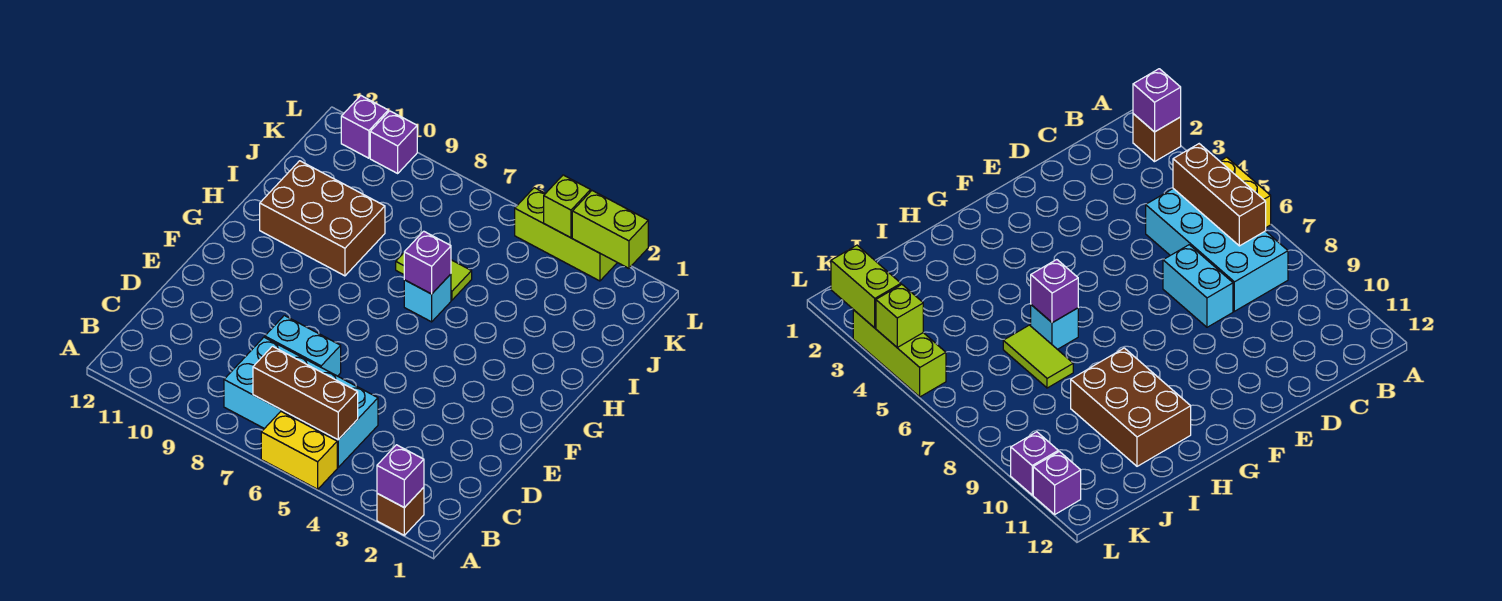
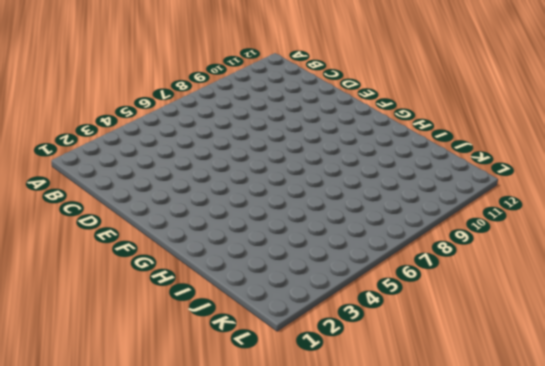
none -> brown 1x1 brick [377,487,424,535]
none -> yellow 1x2 brick [261,412,337,489]
none -> cyan 2x4 brick [224,337,378,467]

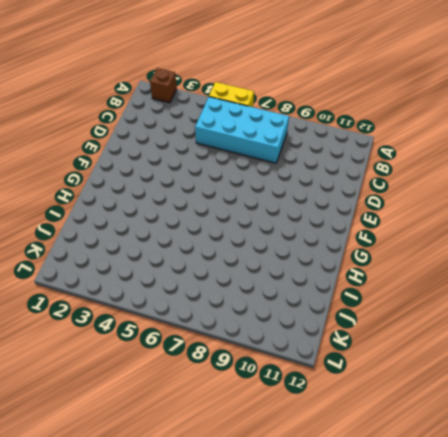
none -> cyan 1x2 brick [265,315,341,376]
none -> cyan 1x1 brick [404,274,451,322]
none -> brown 2x3 brick [260,161,385,276]

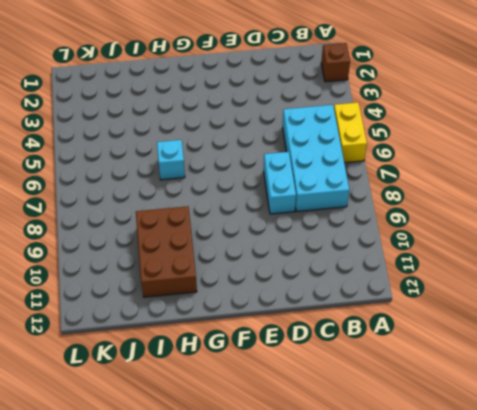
none -> lime 1x2 tile [396,253,472,300]
none -> lime 1x3 brick [515,188,617,281]
none -> purple 1x1 brick [370,111,417,173]

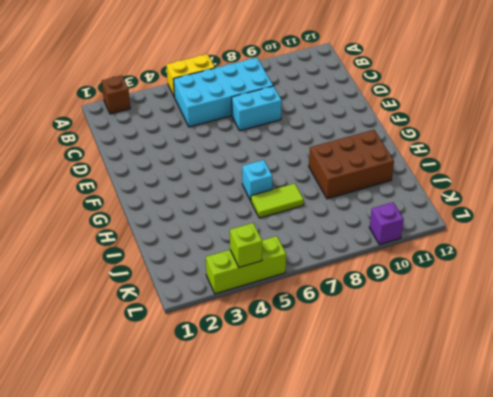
none -> purple 1x1 brick [341,96,388,158]
none -> purple 1x1 brick [377,445,424,508]
none -> brown 1x3 brick [253,346,358,440]

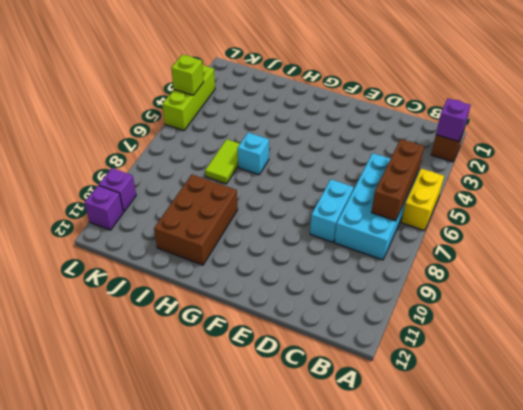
none -> purple 1x1 brick [404,231,451,294]
none -> lime 1x2 brick [572,191,648,268]

